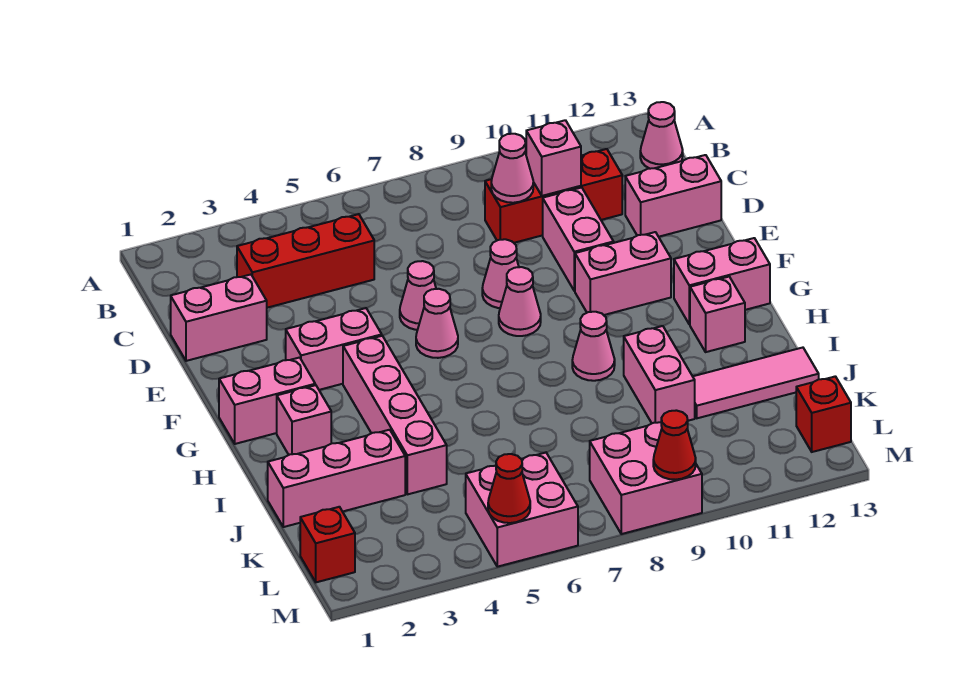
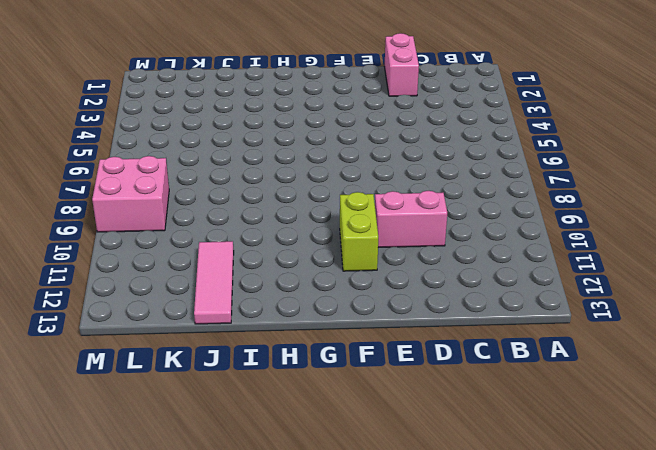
lime 1x2 brick [340,192,378,271] -> pink 1x2 brick [575,232,671,315]
none -> pink 1x1 cone [640,102,683,169]
none -> red 1x3 brick [237,214,374,308]
none -> red 1x3 brick [485,149,622,243]

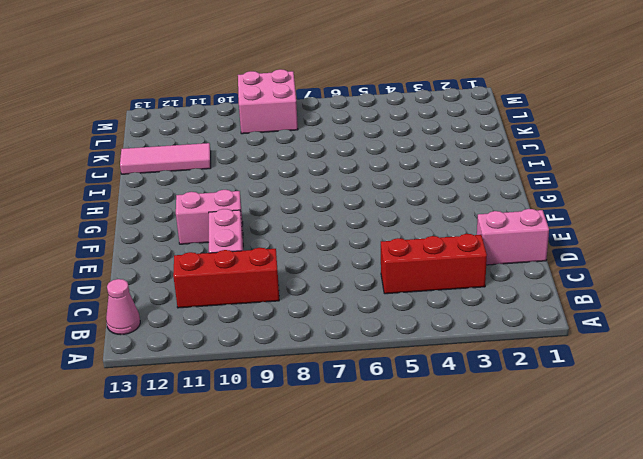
none -> pink 1x2 brick [625,155,721,237]
none -> pink 1x1 cone [400,261,436,330]
none -> pink 1x1 cone [482,239,519,308]

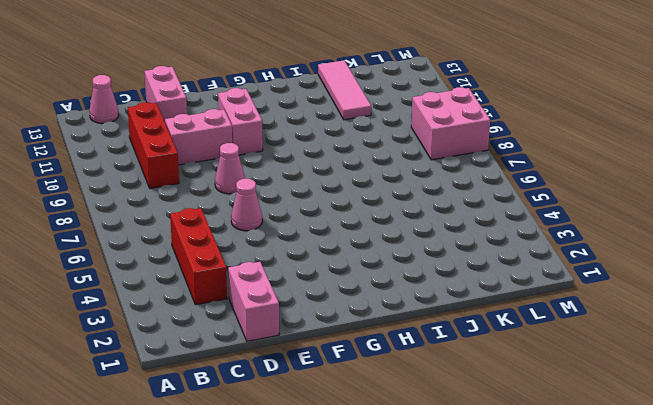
none -> pink 1x2 brick [286,308,382,390]
none -> pink 1x1 cone [416,289,458,358]
none -> pink 1x1 cone [499,267,541,336]

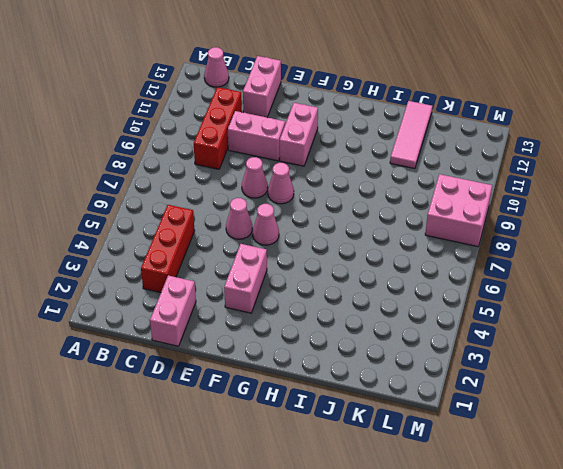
none -> pink 1x2 brick [219,357,315,444]
none -> pink 1x4 brick [343,336,447,494]
none -> pink 1x2 brick [674,238,770,324]

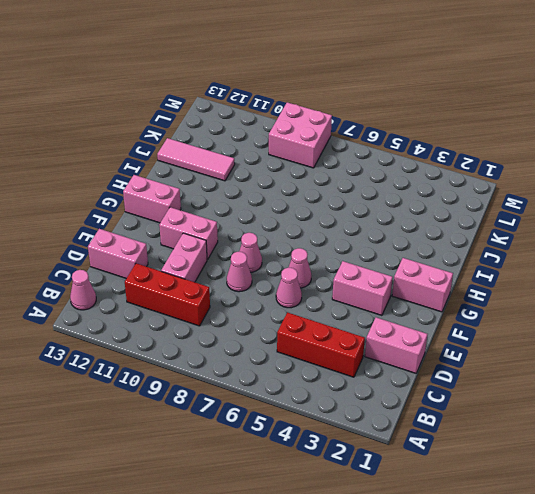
none -> pink 1x4 brick [343,336,447,494]
none -> pink 1x1 brick [277,385,331,455]
none -> pink 1x1 cone [572,312,615,381]

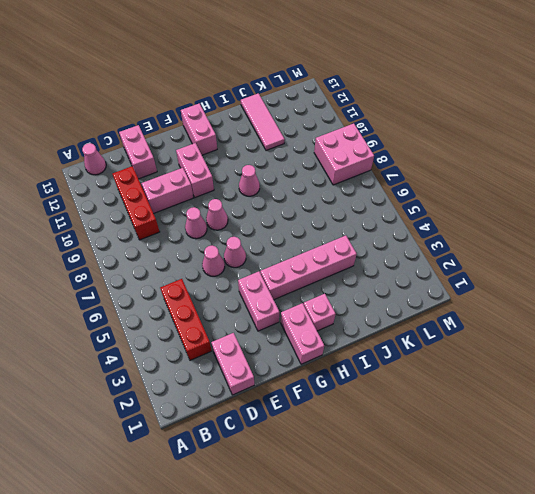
none -> pink 1x1 brick [690,277,745,352]
none -> pink 1x2 brick [624,326,695,423]
none -> pink 1x3 brick [268,430,405,527]

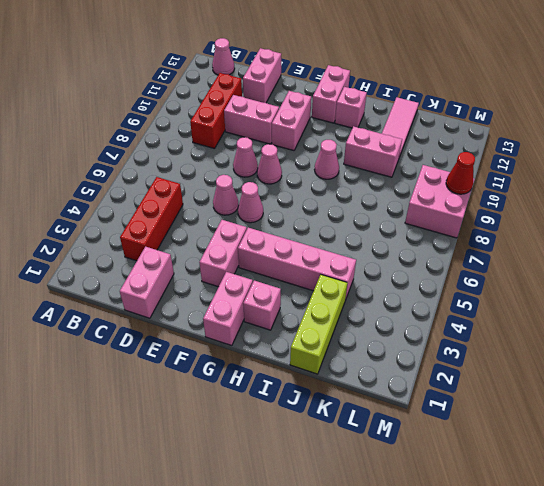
lime 1x3 brick [290,275,347,374] -> pink 1x3 brick [268,430,405,527]
none -> red 1x1 brick [300,507,355,582]
none -> pink 2x2 brick [466,453,578,567]
none -> red 1x1 brick [796,376,851,452]

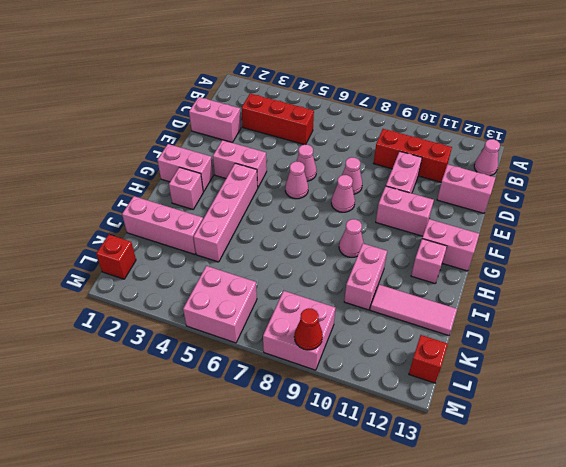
none -> pink 1x1 cone [491,134,533,203]
none -> pink 1x1 brick [526,120,581,196]
none -> red 1x1 cone [488,454,530,523]

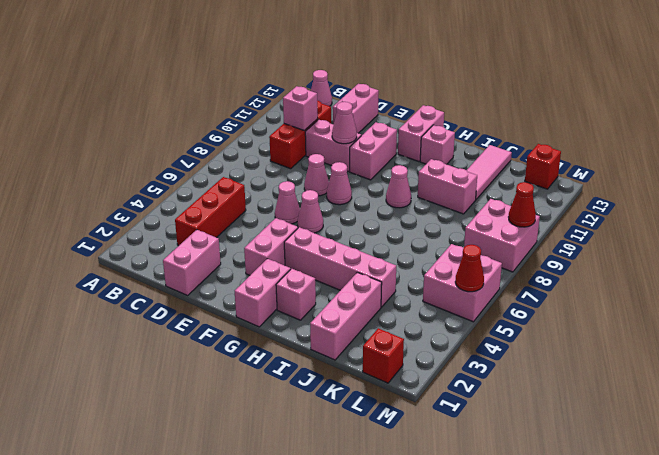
pink 1x1 cone [332,102,357,144] -> pink 1x1 cone moved to [491,134,533,203]

